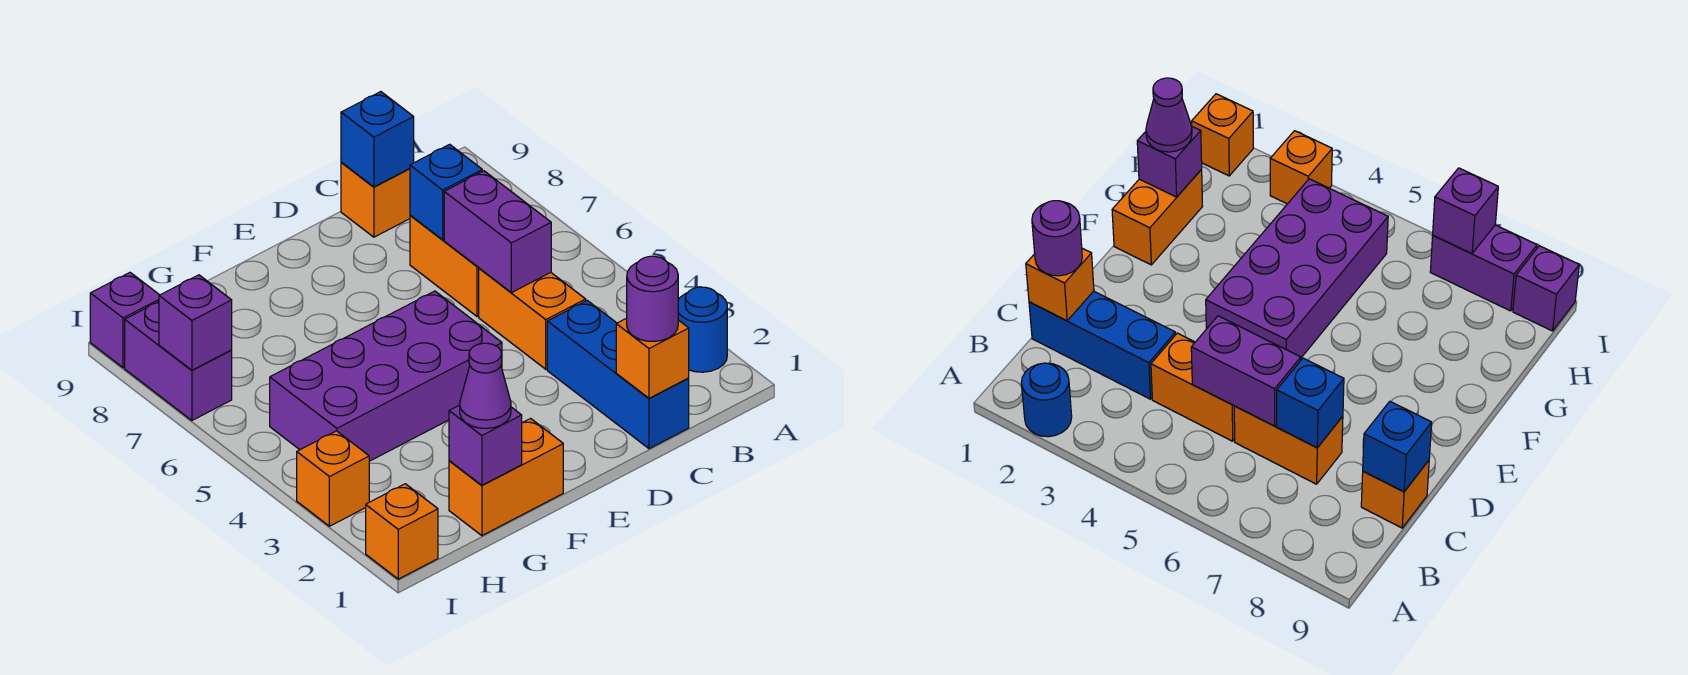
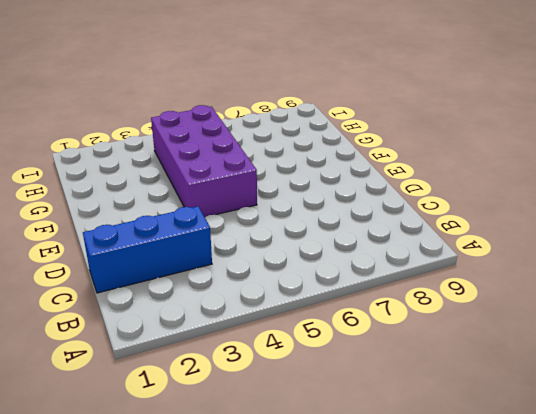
none -> blue 1x1 round brick [678,287,727,372]
none -> orange 1x2 brick [479,268,586,369]
none -> orange 1x2 brick [410,215,479,316]

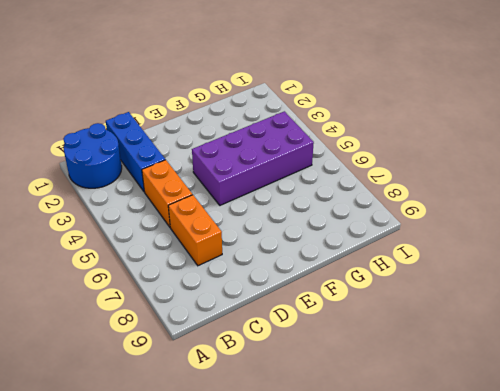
blue 2x2 round brick [63,123,122,188] -> blue 1x1 round brick [678,287,727,372]
none -> orange 1x1 brick [341,163,410,237]
none -> orange 1x2 brick [449,419,563,536]
none -> orange 1x1 brick [366,484,438,579]

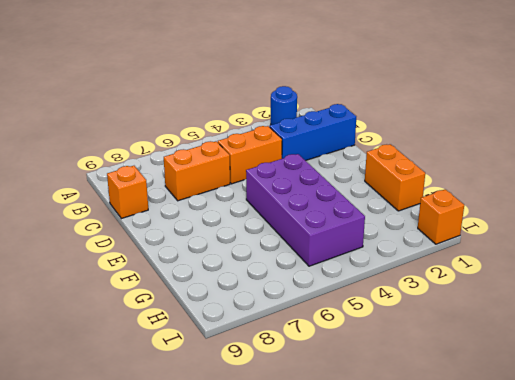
none -> orange 1x1 brick [297,431,369,526]
none -> purple 1x2 brick [125,302,232,420]
none -> purple 1x1 brick [90,273,159,368]

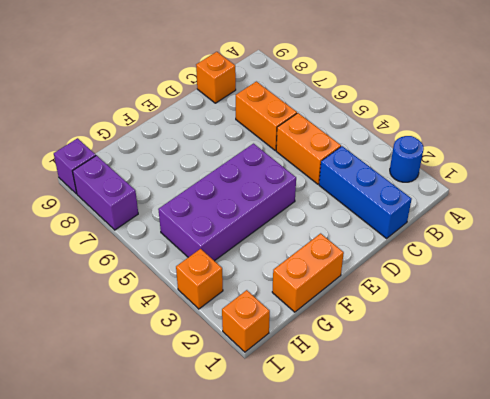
none -> orange 1x1 brick [616,318,689,398]
none -> purple 1x2 brick [444,171,551,293]
none -> blue 1x1 brick [410,144,482,240]

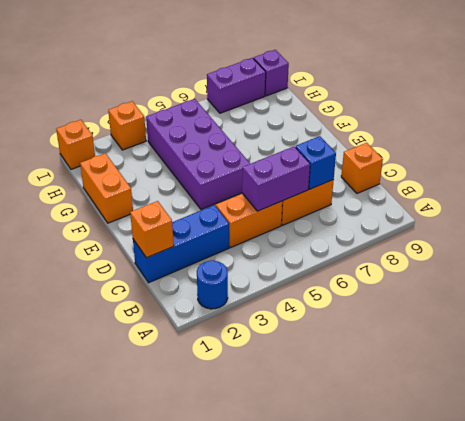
none -> blue 1x1 brick [341,92,414,187]
none -> purple 1x1 brick [449,405,522,485]
none -> purple 1x1 brick [159,275,232,370]

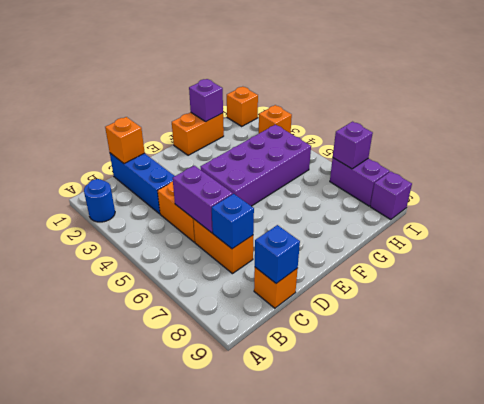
none -> purple 1x1 round brick [627,256,678,341]
none -> purple 1x1 cone [460,343,511,428]

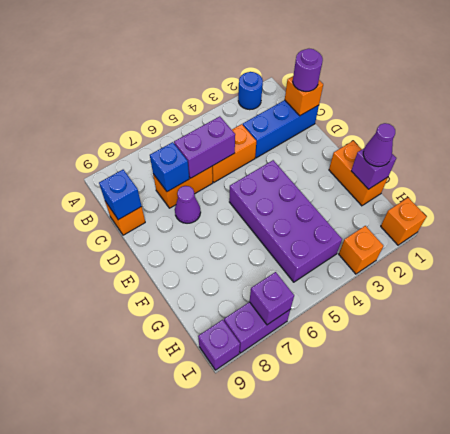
purple 1x1 cone [175,186,201,223] -> none

